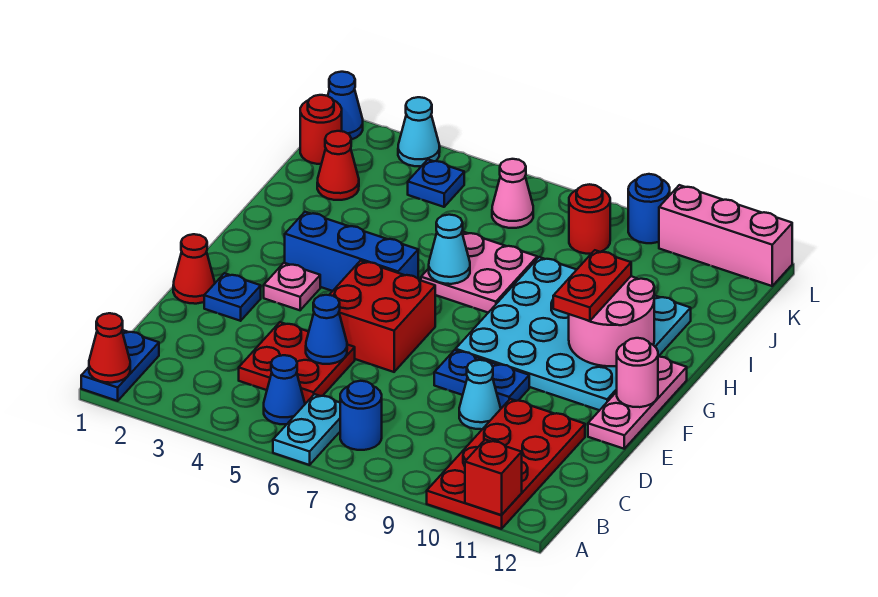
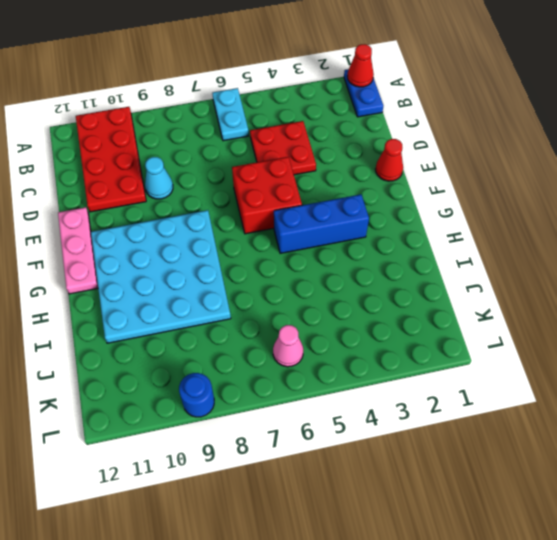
none -> blue 1x1 cone [264,355,305,424]
none -> blue 1x1 round brick [340,381,382,450]
none -> blue 1x1 plate [204,273,261,321]
none -> blue 1x2 plate [434,350,529,408]

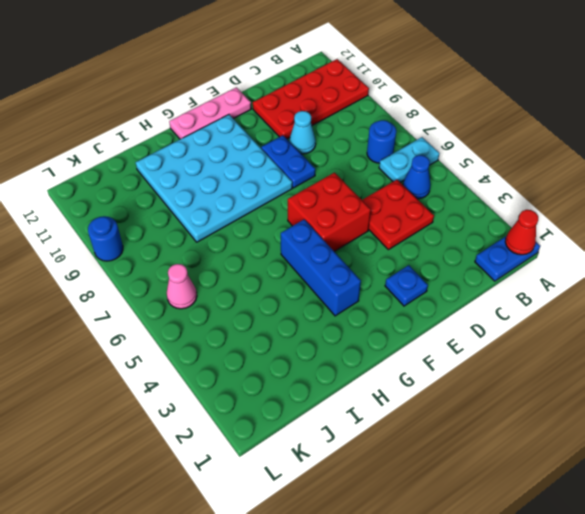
none -> red 1x1 cone [173,234,215,304]
none -> pink 1x1 plate [264,263,320,310]
none -> pink 2x2 plate [421,231,537,313]
none -> red 1x1 cone [317,131,359,200]

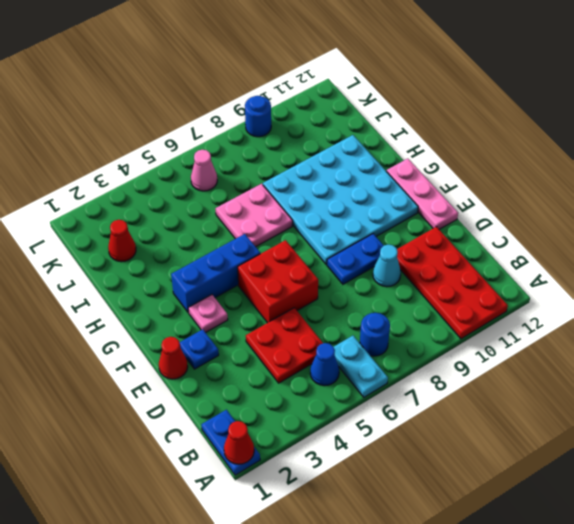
none -> red 1x1 round brick [300,95,342,164]
none -> blue 1x1 plate [408,160,464,207]
none -> red 1x1 round brick [569,184,610,254]
none -> blue 1x1 cone [328,72,363,140]

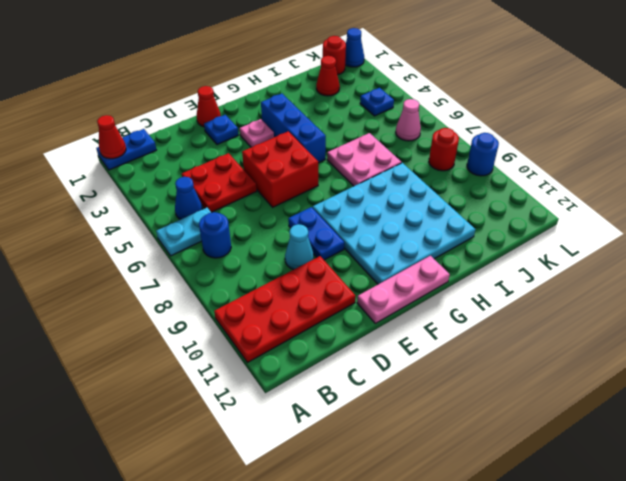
none -> cyan 1x1 cone [398,97,440,166]
none -> pink 1x3 brick [659,185,792,286]
none -> red 1x1 brick [465,440,522,515]
none -> blue 1x1 cone [306,295,347,364]

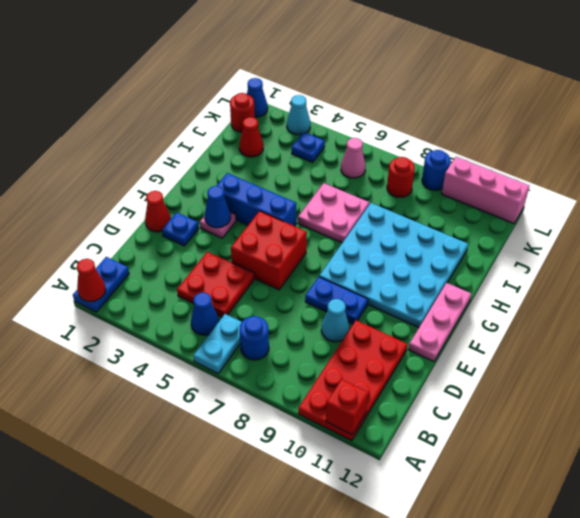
blue 1x1 cone [205,186,231,228] -> blue 1x1 cone moved to [306,295,347,364]
none -> pink 1x1 round brick [617,338,658,407]
none -> pink 2x2 round brick [569,276,654,366]
none -> cyan 1x1 cone [429,215,470,284]
none -> red 1x2 plate [553,250,631,321]

